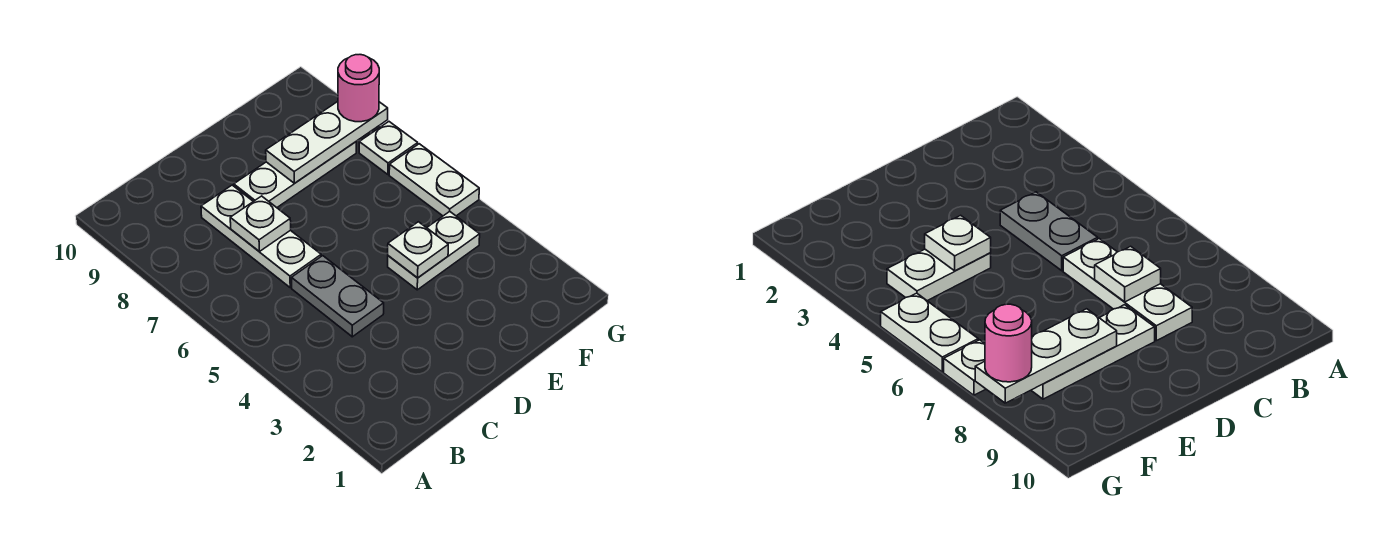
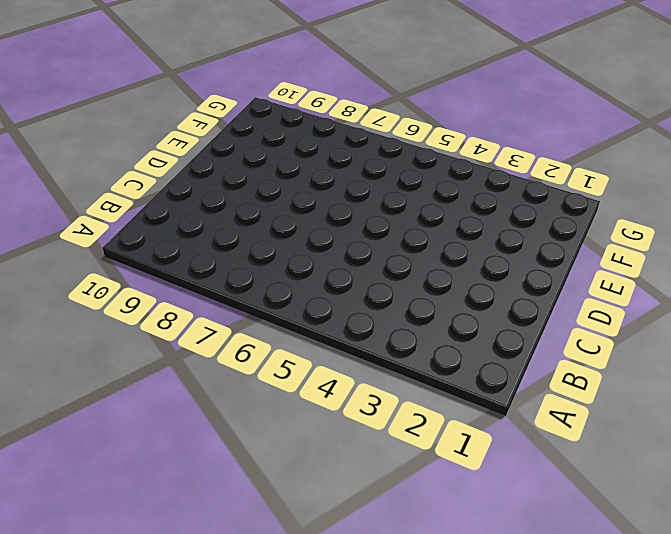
none -> grey 1x2 plate [292,256,384,337]
none -> white 1x3 plate [201,185,321,287]

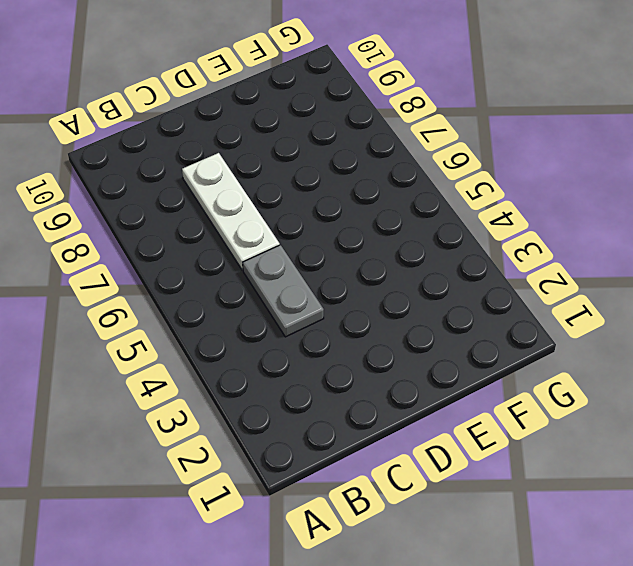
none -> white 1x3 plate [234,142,356,208]
none -> white 1x2 plate [388,212,480,290]

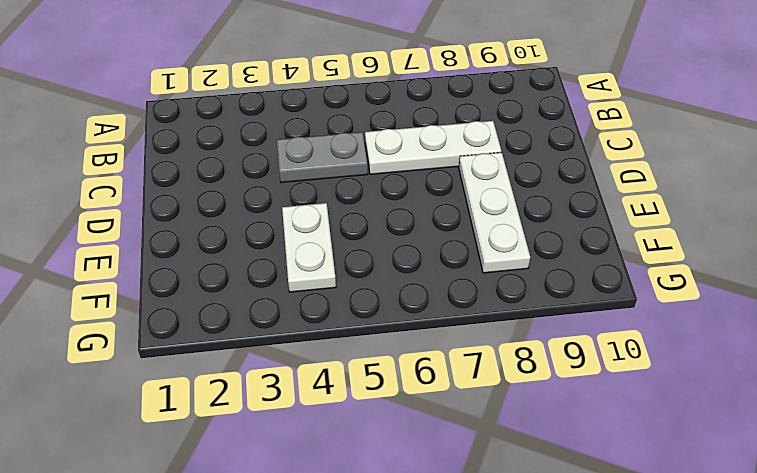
none -> white 1x2 plate [389,144,479,216]
none -> white 1x1 plate [359,122,418,174]

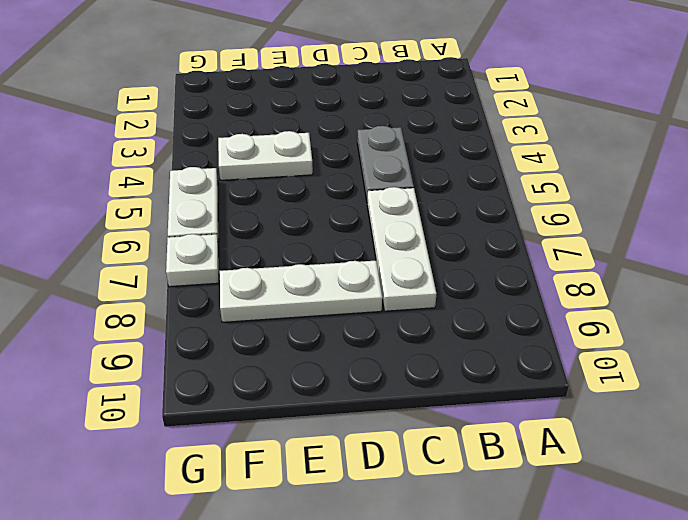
none -> white 1x1 plate [230,196,291,251]
none -> white 1x1 plate [388,222,448,278]

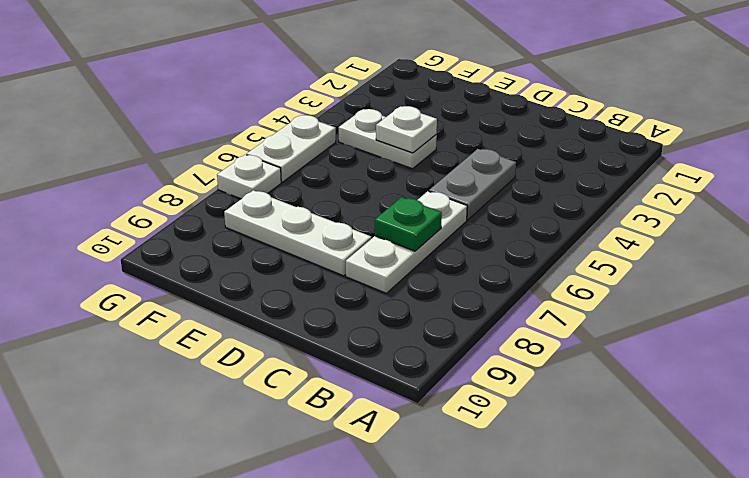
green 1x1 plate [375,197,442,251] -> white 1x1 plate [230,196,291,251]
none -> white 1x3 plate [266,102,388,183]
none -> pink 1x1 round brick [338,55,379,122]

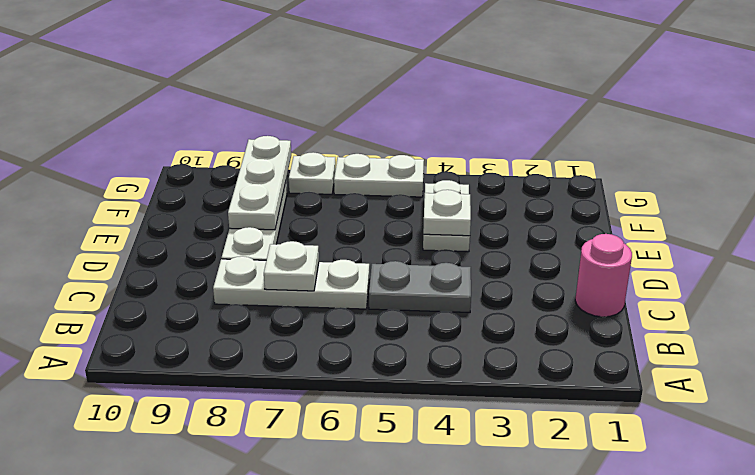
pink 1x1 round brick [575,234,632,317] -> pink 1x1 round brick moved to [338,55,379,122]

